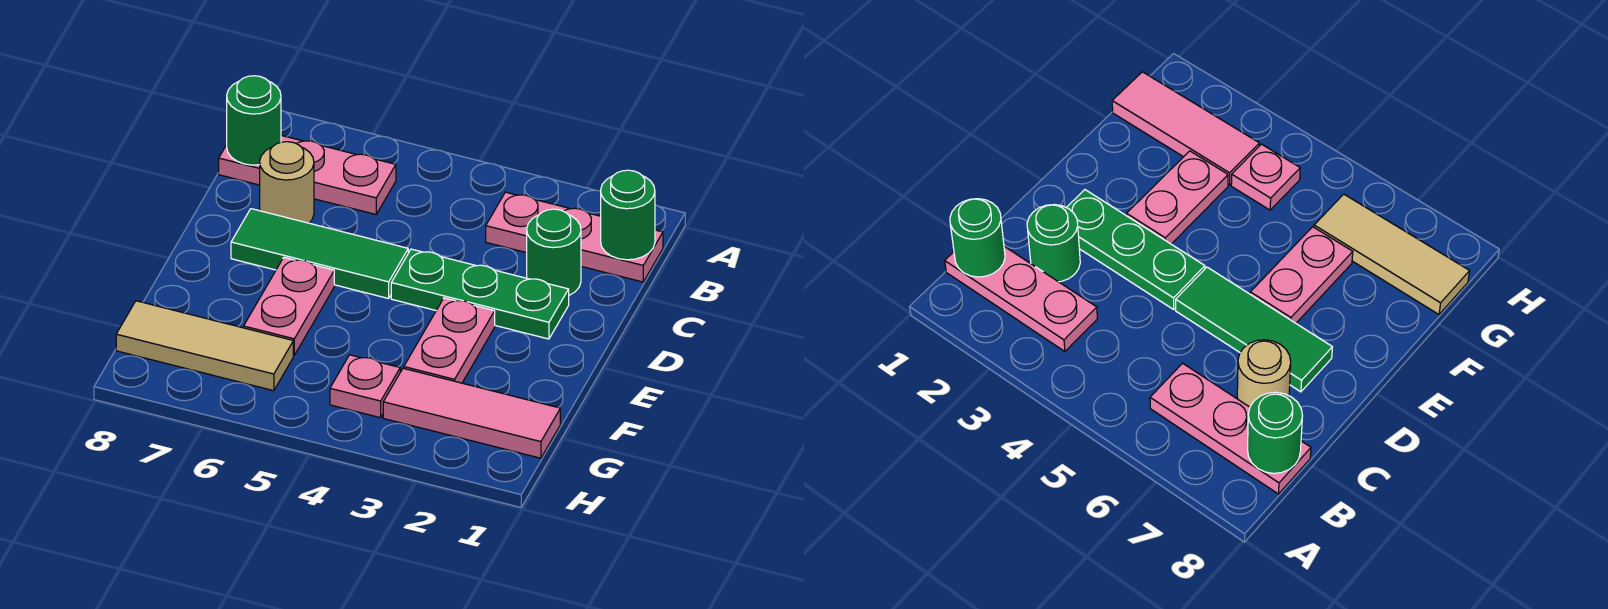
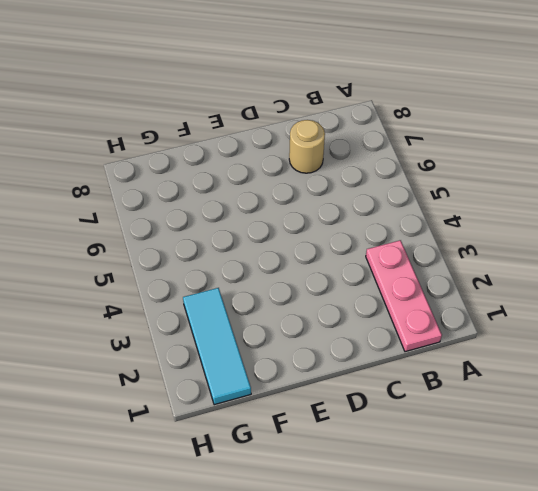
cyan 1x3 tile [183,288,251,405] -> pink 1x3 tile [383,368,560,458]
none -> pink 1x3 plate [219,135,396,214]
none -> green 1x1 round brick [527,209,581,295]
none -> green 1x3 plate [391,249,569,339]

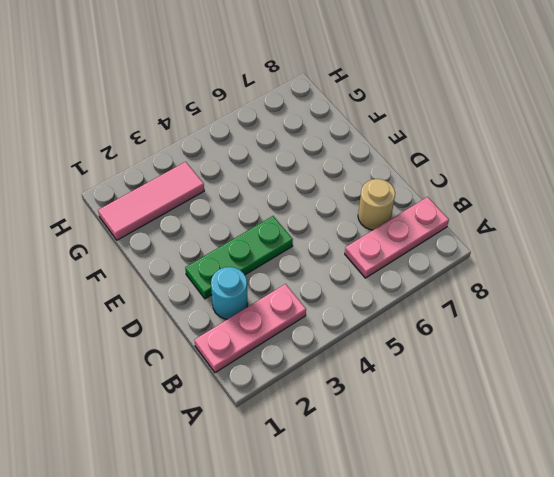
cyan 1x1 round brick [211,267,248,319] -> green 1x1 round brick [527,209,581,295]
none -> green 1x3 tile [231,209,408,298]
none -> pink 1x2 plate [404,298,495,383]
none -> pink 1x2 plate [244,257,334,355]

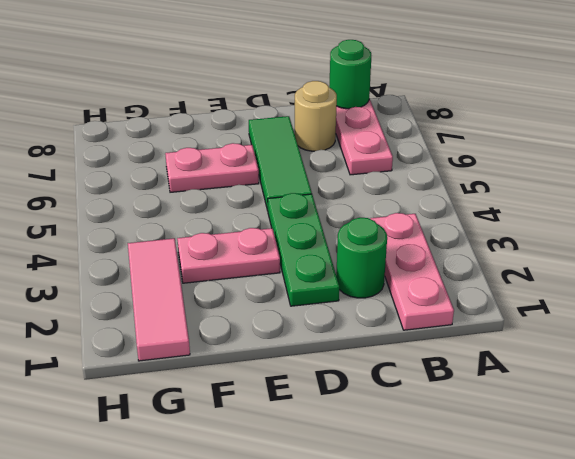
none -> pink 1x1 plate [330,355,400,418]
none -> tan 1x3 tile [116,301,293,391]
none -> green 1x1 round brick [601,170,655,260]

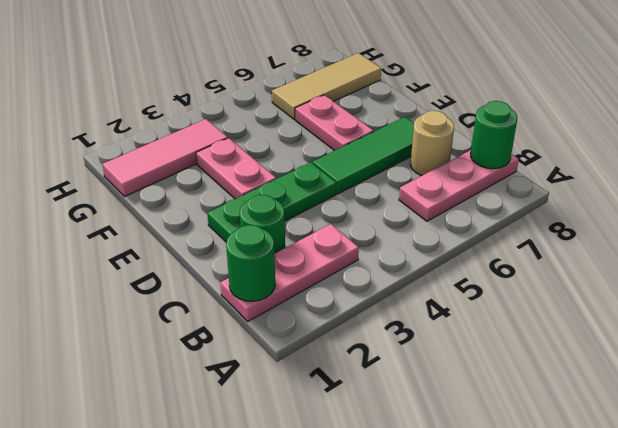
none -> pink 1x1 plate [330,355,400,418]

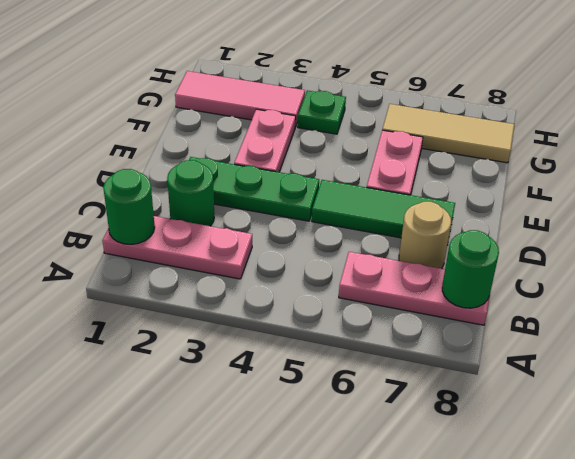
green 1x1 plate [298,90,346,134] -> pink 1x1 plate [330,355,400,418]

